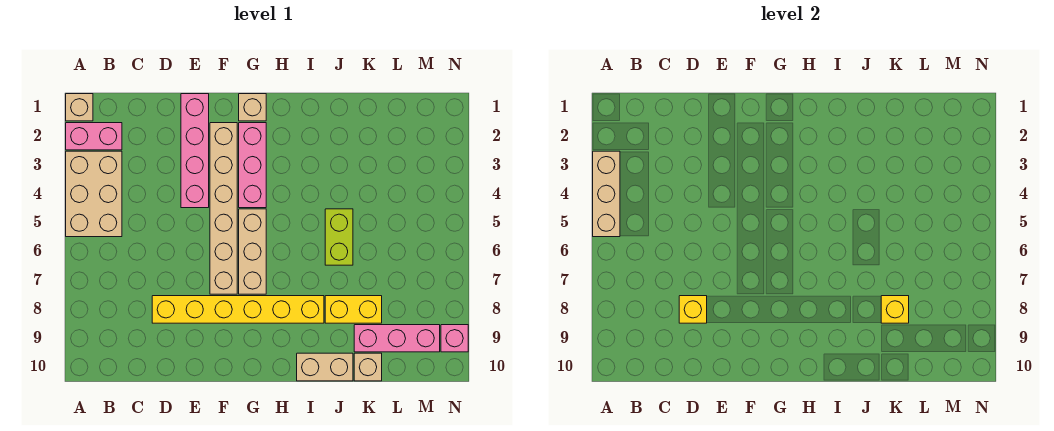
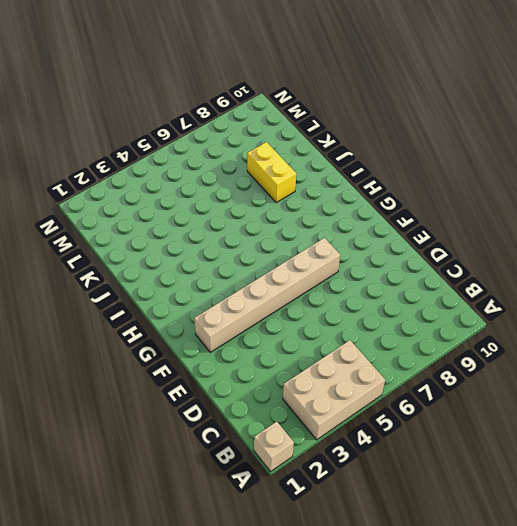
none -> pink 1x2 brick [66,123,122,150]
none -> yellow 1x6 brick [152,296,324,323]
none -> pink 1x4 brick [181,94,209,208]

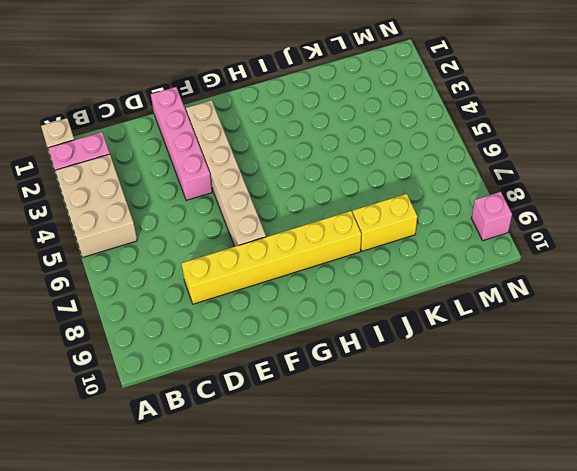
none -> tan 1x1 brick [239,94,266,121]
none -> pink 1x3 brick [239,123,266,208]
none -> tan 1x3 brick [239,209,266,294]

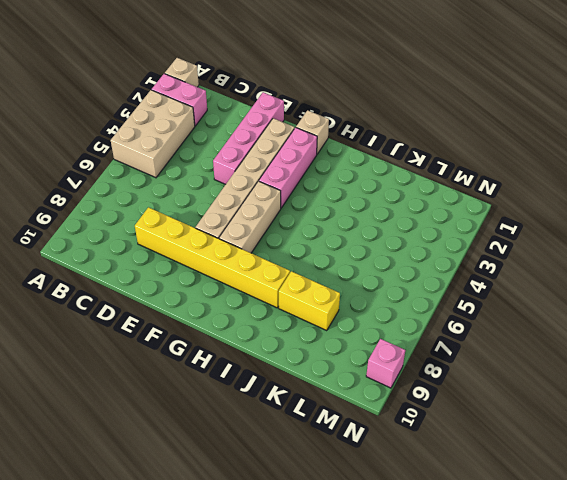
none -> tan 1x2 brick [297,353,353,381]
none -> lime 1x2 brick [325,209,353,265]
none -> pink 1x3 brick [354,325,440,352]

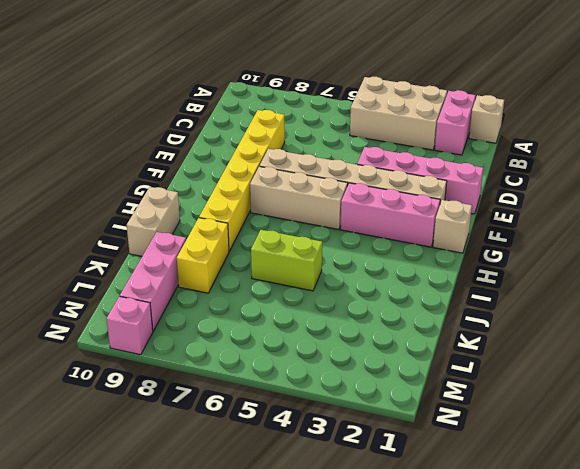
none -> tan 1x1 brick [354,353,382,381]
none -> tan 1x3 brick [593,151,620,237]
none -> yellow 1x1 brick [679,296,707,323]

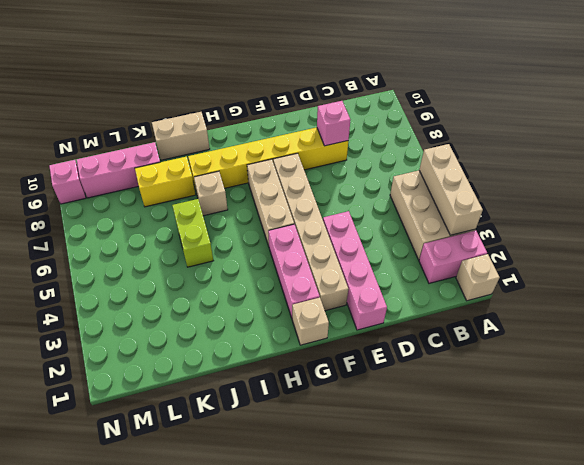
pink 1x1 brick [317,101,350,146] -> yellow 1x1 brick [679,296,707,323]
tan 1x1 brick [194,171,228,216] -> tan 1x1 brick moved to [354,353,382,381]
none -> yellow 1x1 brick [881,296,909,323]

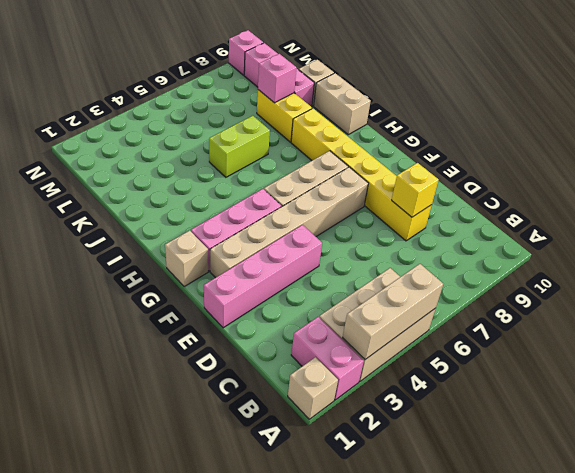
pink 1x1 brick [258,54,296,103] -> yellow 1x1 brick [881,296,909,323]

